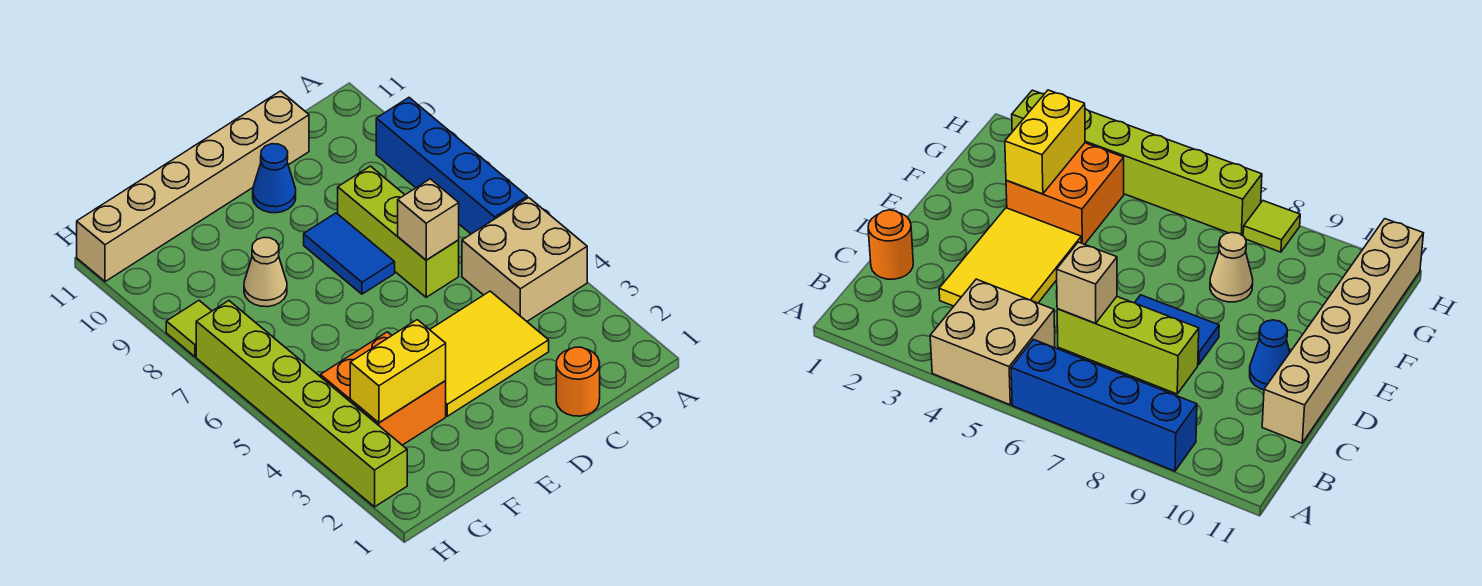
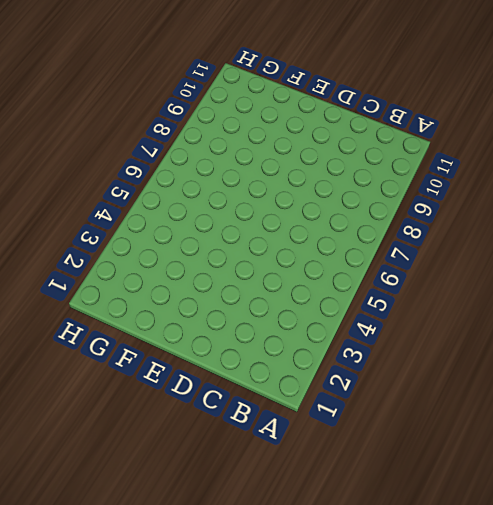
none -> tan 2x2 brick [462,198,587,321]
none -> blue 1x4 brick [376,98,527,234]
none -> orange 1x1 round brick [556,347,600,416]

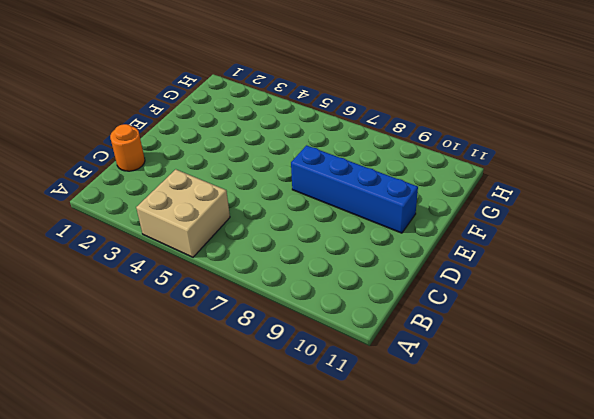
blue 1x4 brick [291,145,418,233] -> blue 1x4 brick moved to [376,98,527,234]
none -> yellow 2x3 tile [430,291,549,416]
none -> lime 1x3 brick [338,166,459,297]
none -> tan 1x6 brick [77,91,309,282]

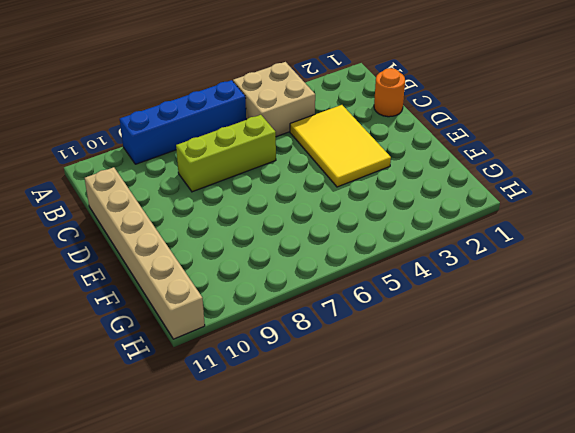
none -> blue 1x2 tile [304,213,395,294]
none -> blue 1x1 cone [253,144,296,213]
none -> orange 2x2 brick [320,332,446,445]

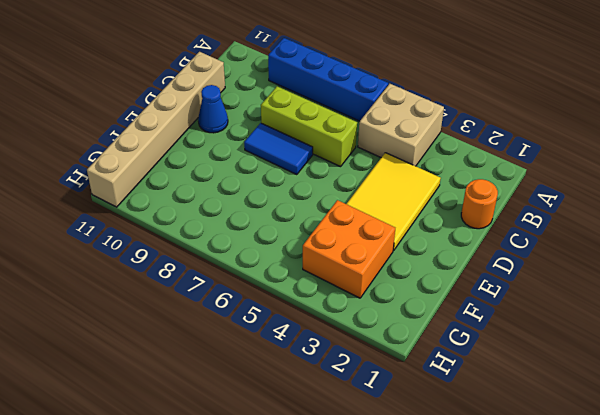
none -> tan 1x1 cone [244,238,287,307]
none -> lime 1x6 brick [196,301,407,507]
none -> lime 1x1 tile [166,301,212,357]

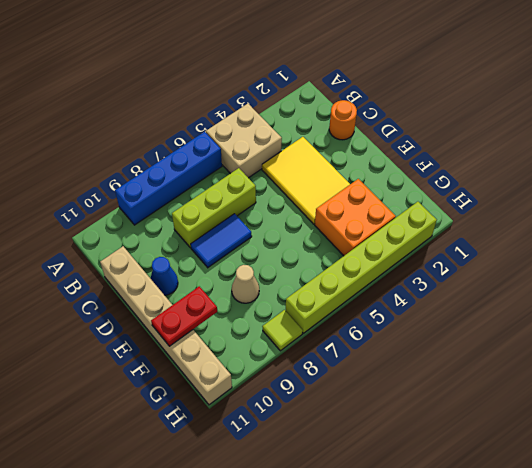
red 1x2 plate [151,286,217,346] -> none
none -> tan 1x1 brick [398,179,459,260]
none -> yellow 1x2 brick [350,320,446,423]

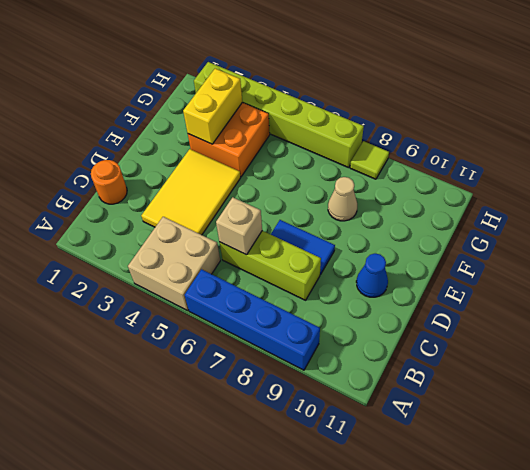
none -> tan 1x6 brick [77,91,309,282]

